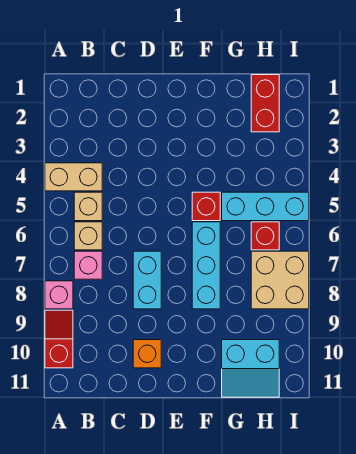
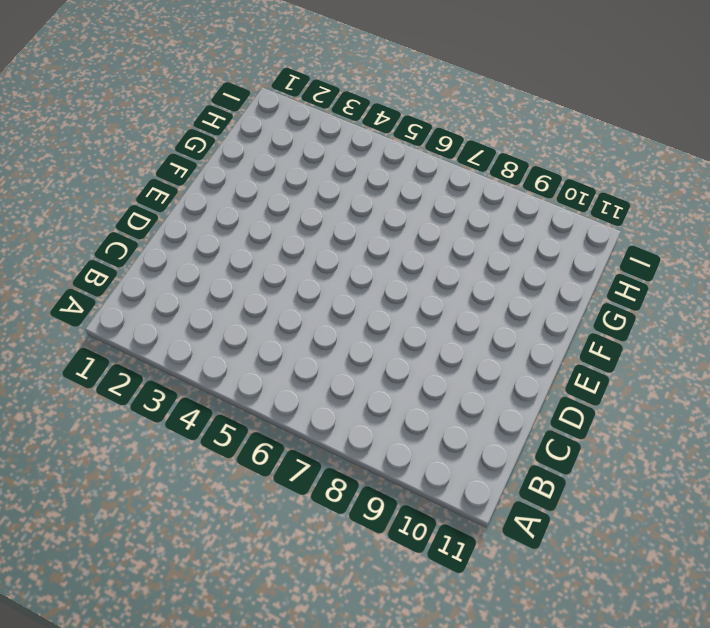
none -> tan 1x2 brick [45,163,102,191]
none -> pink 1x1 brick [45,281,73,309]
none -> red 1x2 slope [45,310,73,368]

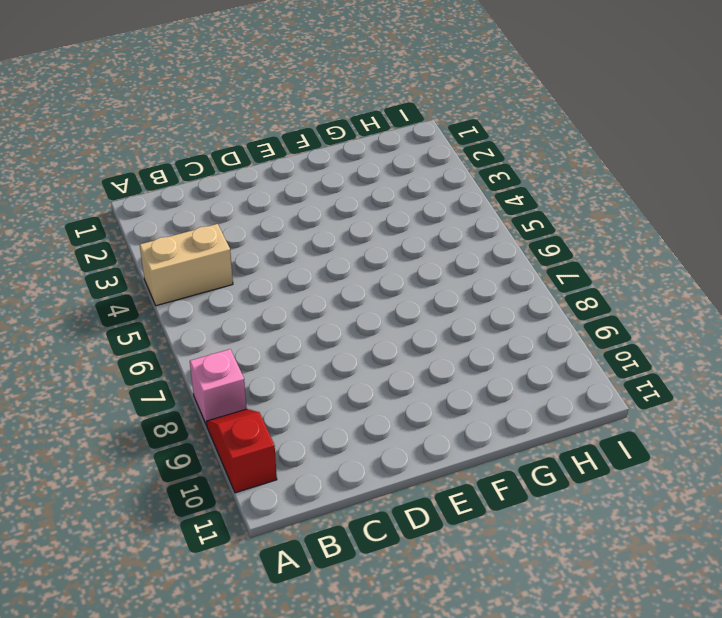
none -> tan 1x1 brick [74,192,102,221]
none -> tan 1x1 brick [74,222,102,250]
none -> pink 1x1 brick [74,251,102,279]

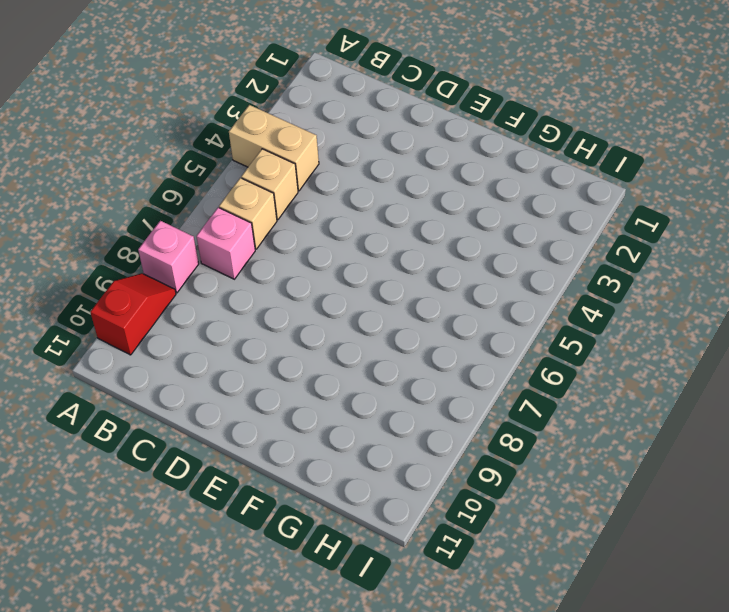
none -> cyan 1x2 brick [133,251,161,309]
none -> orange 1x1 brick [133,340,161,368]
none -> red 1x1 brick [192,192,220,221]

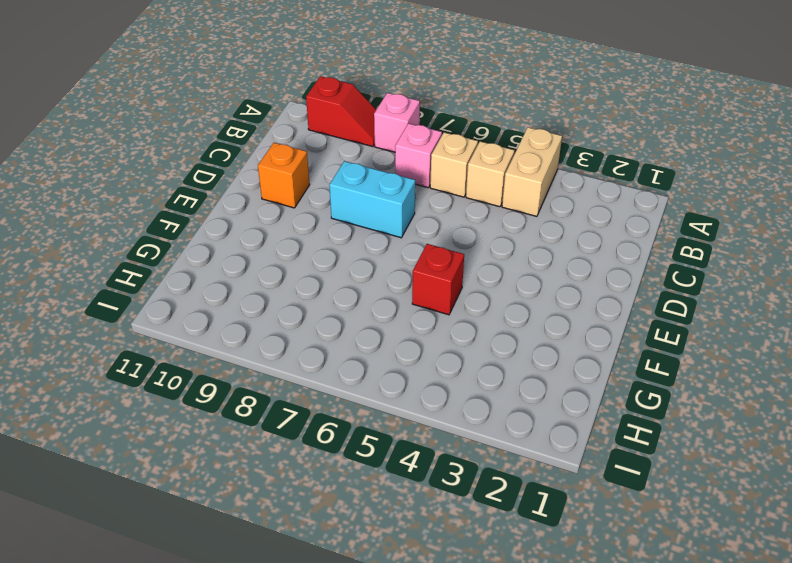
none -> cyan 1x3 brick [192,222,220,309]
none -> cyan 1x3 brick [222,192,309,221]
none -> cyan 2x2 slope [222,340,279,397]

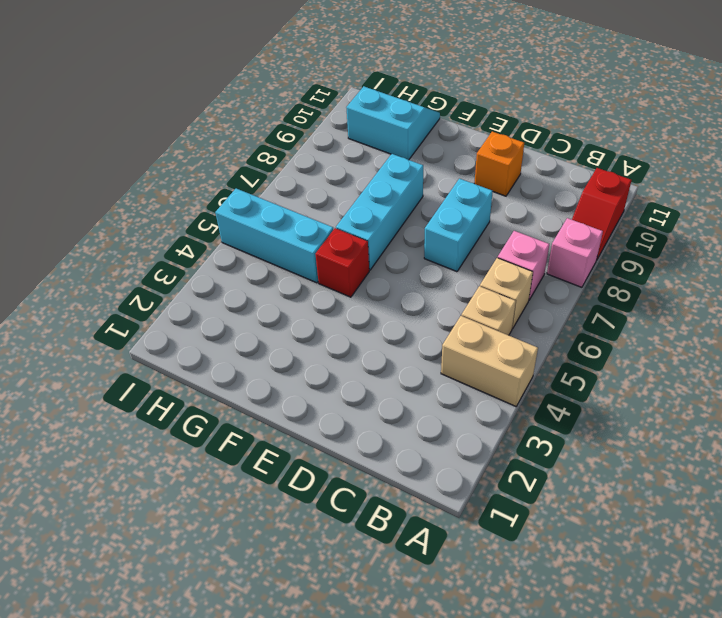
none -> red 1x2 brick [251,75,279,132]
none -> red 1x1 brick [251,222,279,250]
none -> tan 2x2 brick [251,251,309,309]

